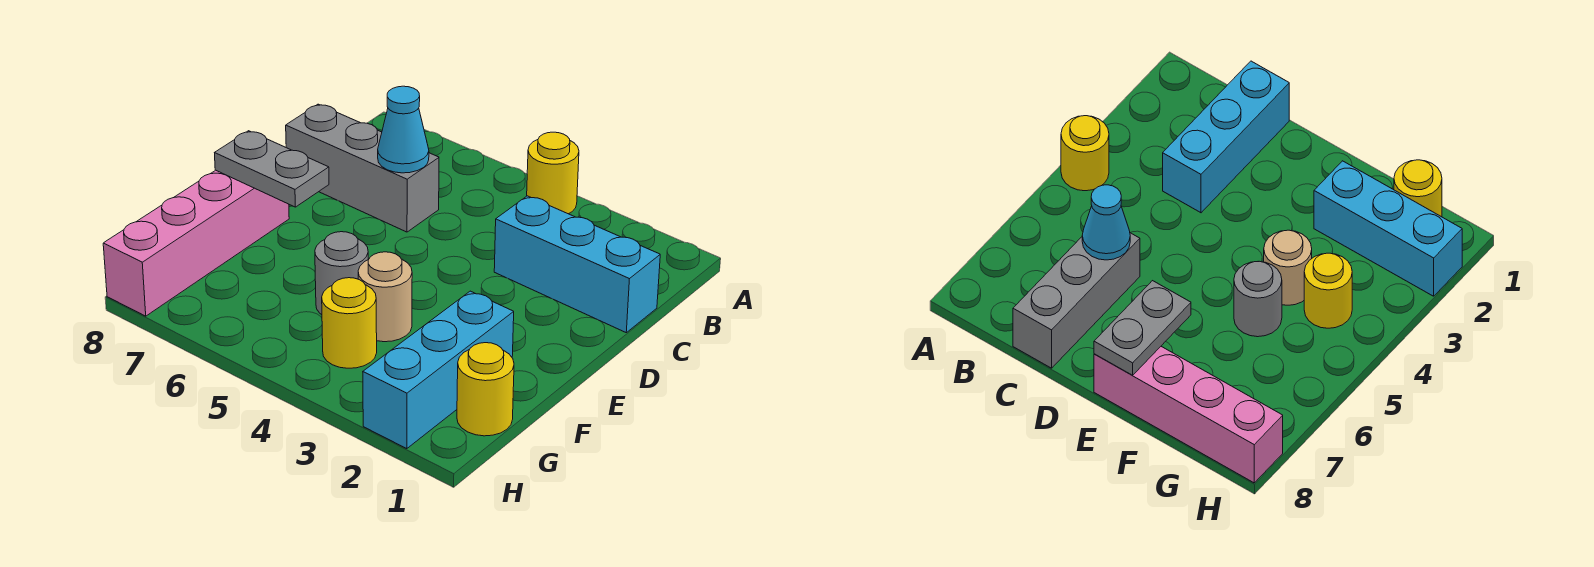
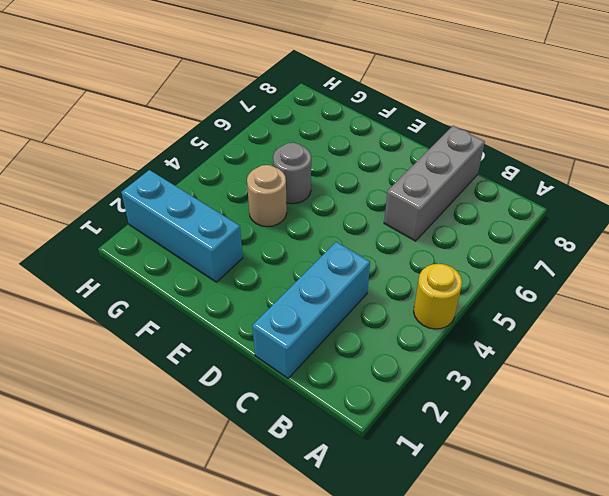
none -> pink 1x4 brick [103,170,289,316]
none -> yellow 1x1 round brick [457,343,514,436]

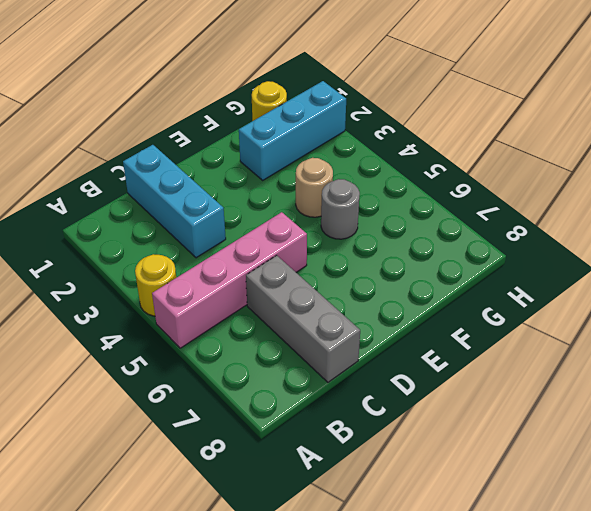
pink 1x4 brick [152,212,307,348] -> pink 1x4 brick moved to [103,170,289,316]
none -> yellow 1x1 round brick [322,278,377,368]
none -> cyan 1x1 cone [378,86,429,173]

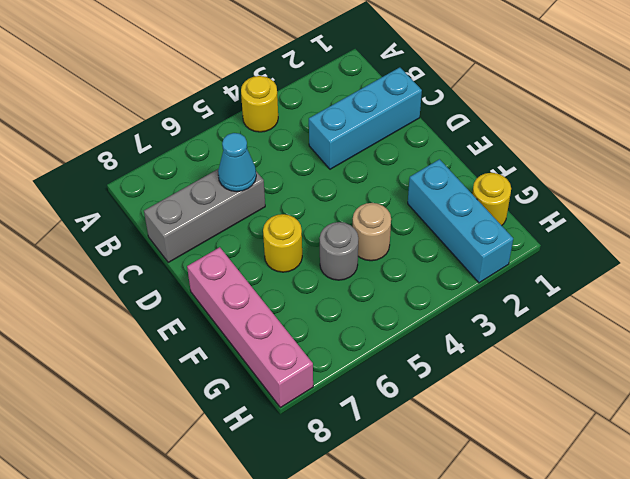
yellow 1x1 round brick [263,214,302,272] -> yellow 1x1 round brick moved to [322,278,377,368]
none -> grey 1x2 plate [215,131,329,207]

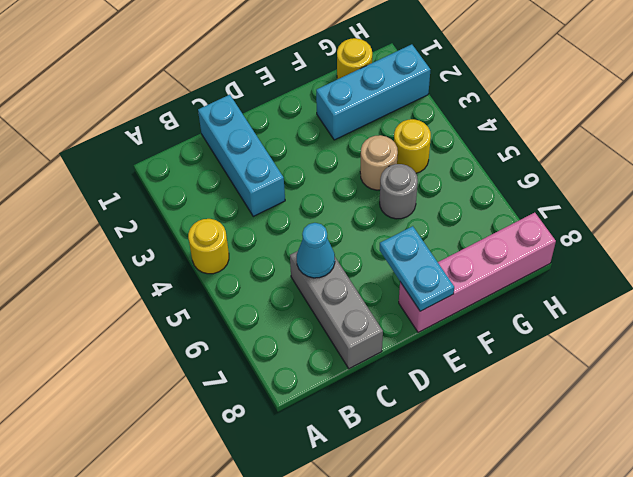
cyan 1x2 plate [380,226,454,311] -> grey 1x2 plate [215,131,329,207]

